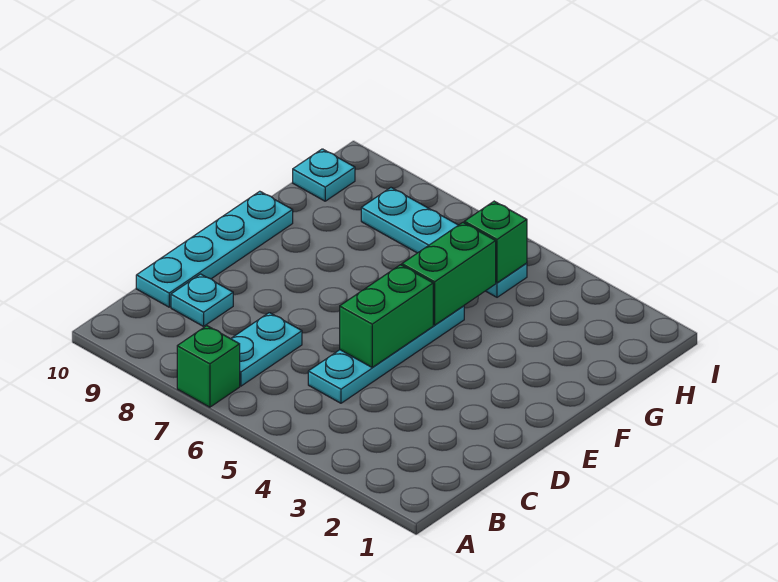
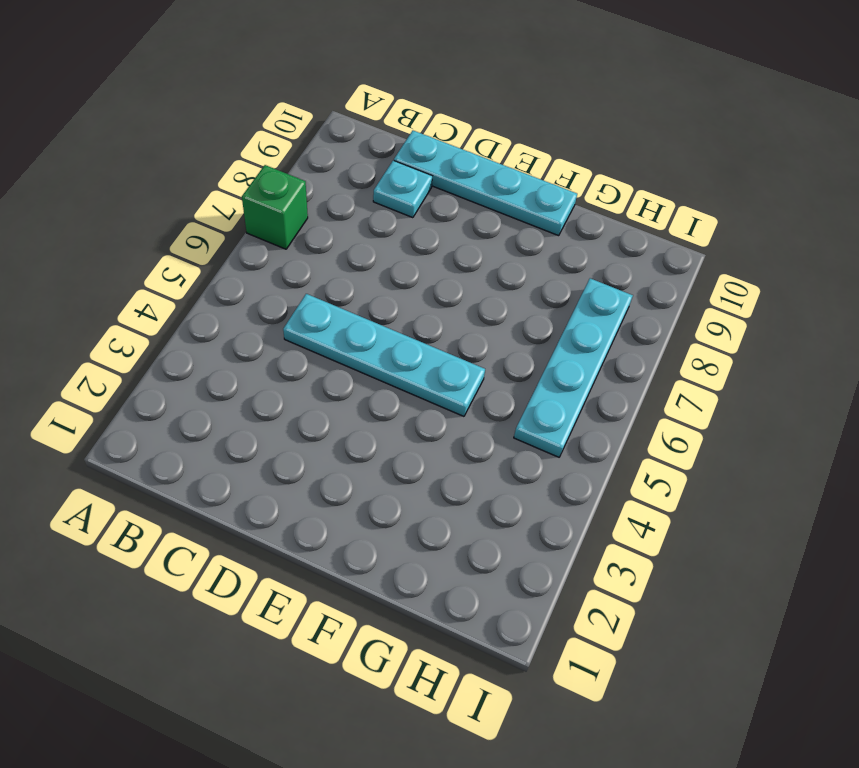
none -> cyan 1x2 plate [231,313,302,386]
none -> cyan 1x1 plate [293,149,355,201]

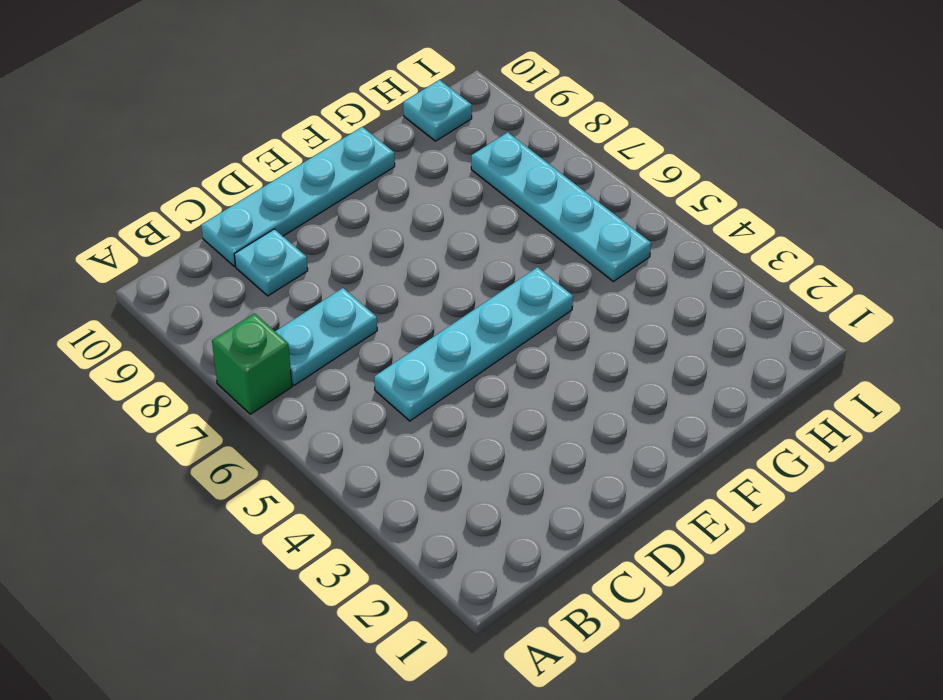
none -> green 1x2 brick [340,265,433,368]
none -> green 1x2 brick [402,223,496,325]

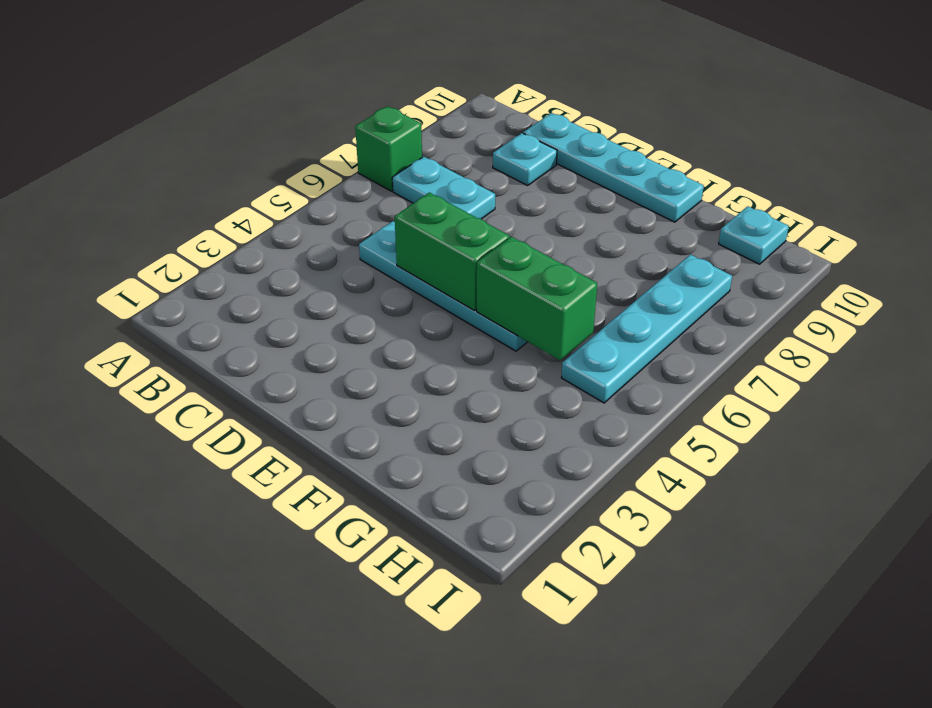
none -> green 1x1 brick [464,201,527,283]

